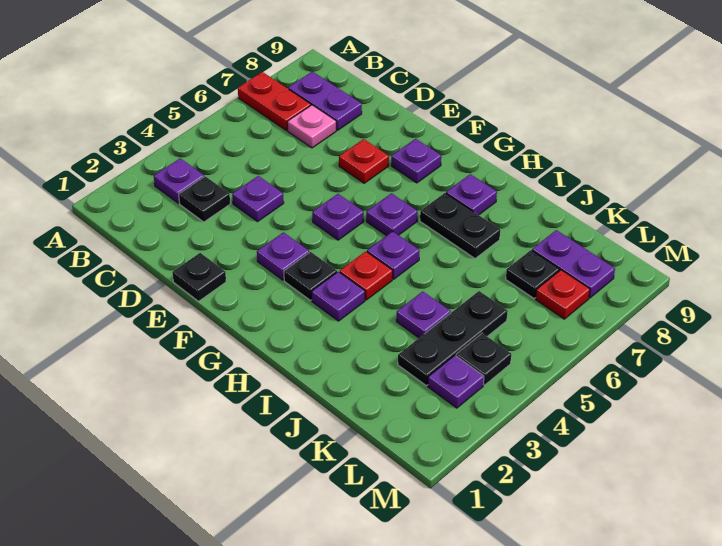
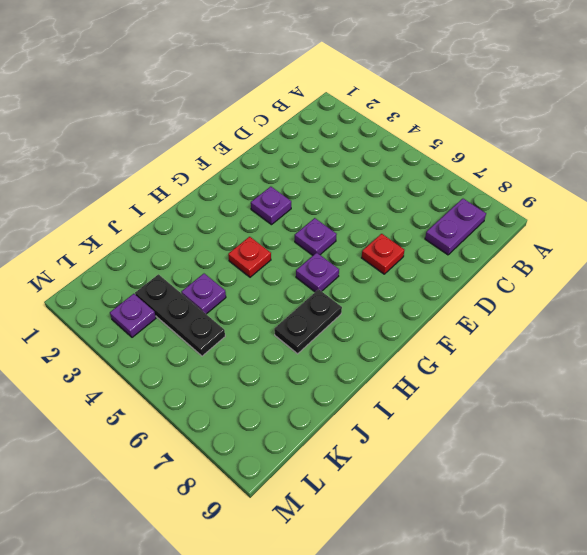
none -> red 1x2 plate [238,72,311,131]
none -> purple 1x1 plate [154,158,204,203]
none -> black 1x1 plate [179,176,230,222]

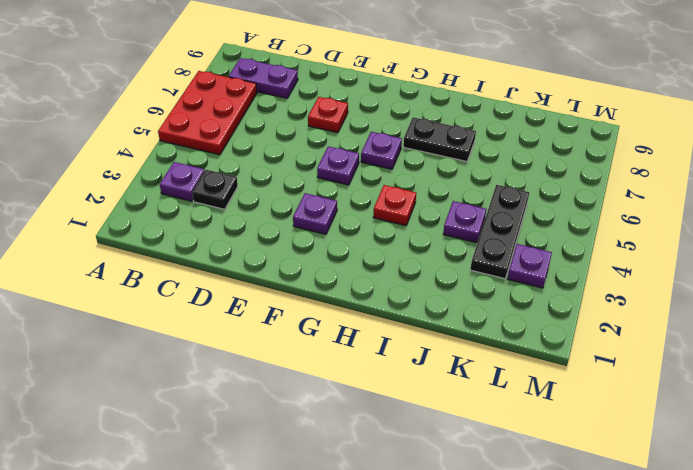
red 2x3 plate [158,71,257,155] -> red 1x2 plate [238,72,311,131]
none -> pink 1x1 plate [287,105,336,148]
none -> purple 1x1 plate [232,176,284,222]
none -> black 1x1 plate [172,253,226,301]

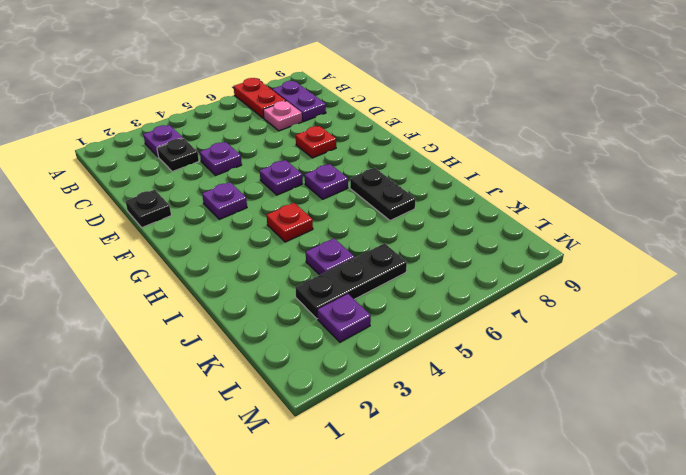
none -> purple 1x1 plate [391,139,441,183]
none -> black 1x1 plate [284,252,337,300]
none -> purple 1x1 plate [312,272,365,321]

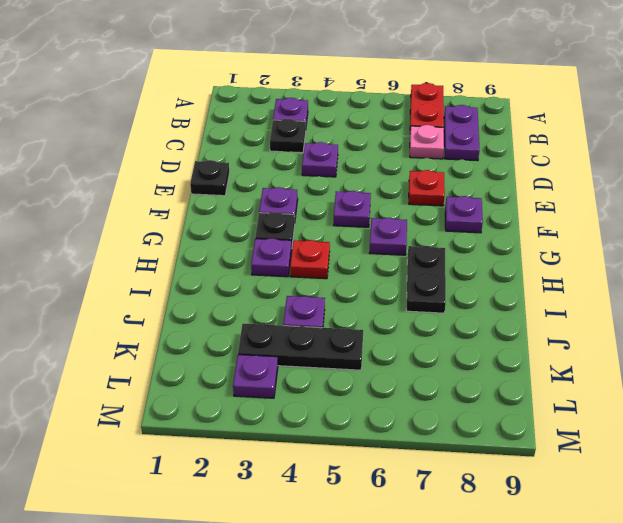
none -> purple 1x1 plate [367,231,419,279]
none -> purple 1x1 plate [446,174,497,215]
none -> black 1x1 plate [506,250,559,298]

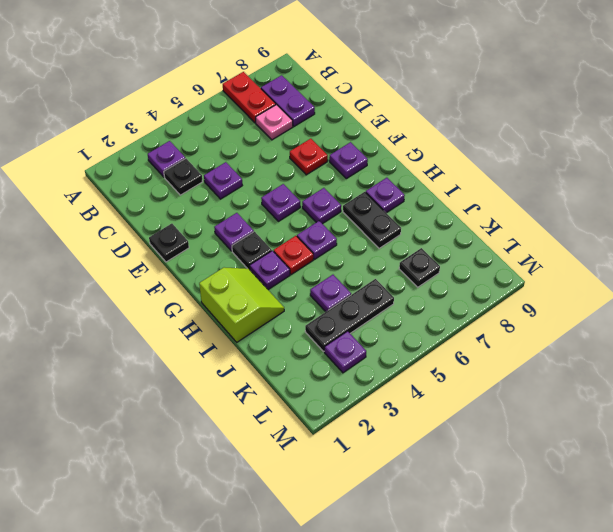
lime 2x2 slope [199,267,284,342] -> none
none -> purple 1x2 plate [532,230,615,298]
none -> black 1x1 plate [456,333,511,385]
none -> red 1x1 plate [536,270,590,319]

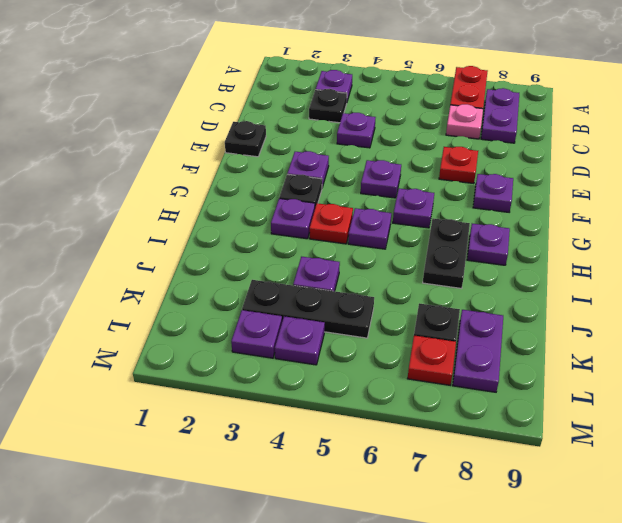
purple 1x1 plate [275,316,325,365] -> black 1x1 plate [456,333,511,385]

